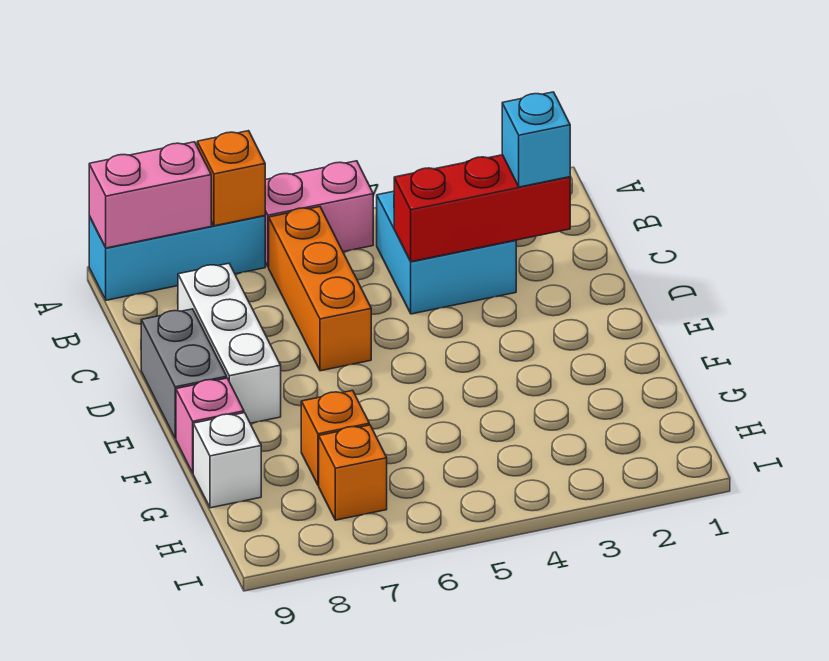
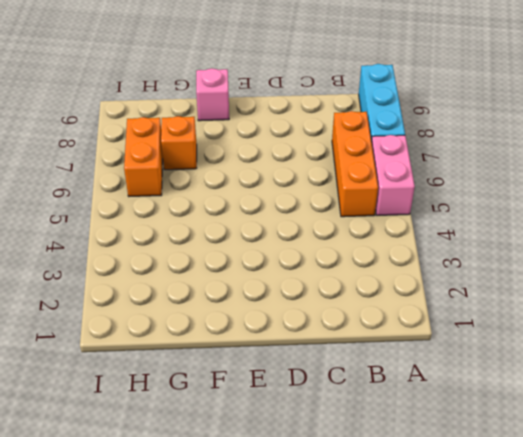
orange 1x3 brick [332,111,378,217] -> orange 1x3 brick turned to [269,207,371,371]
orange 1x2 brick [124,117,163,196] -> orange 1x1 brick [319,425,387,520]
none -> cyan 2x2 brick [377,191,516,314]
none -> white 1x3 brick [178,263,281,423]
none -> grey 1x2 brick [141,309,227,439]

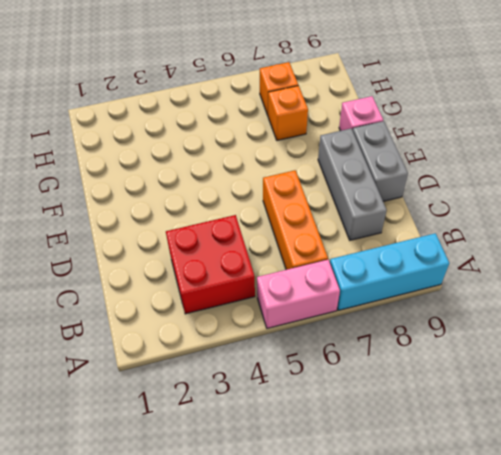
red 2x2 brick [166,215,255,314] -> cyan 2x2 brick [377,191,516,314]
grey 1x3 brick [318,129,387,240] -> white 1x3 brick [178,263,281,423]
none -> white 1x1 brick [193,413,261,508]
none -> orange 1x1 brick [197,131,265,226]
none -> pink 1x2 brick [89,142,211,248]

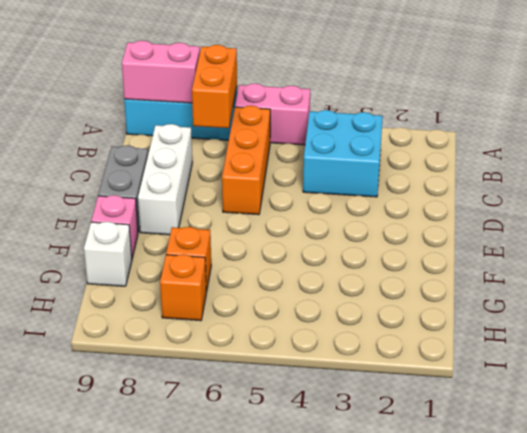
orange 1x2 brick [192,45,237,128] -> orange 1x1 brick [197,131,265,226]
none -> red 1x3 brick [394,155,570,262]
none -> cyan 1x1 brick [502,92,570,187]

